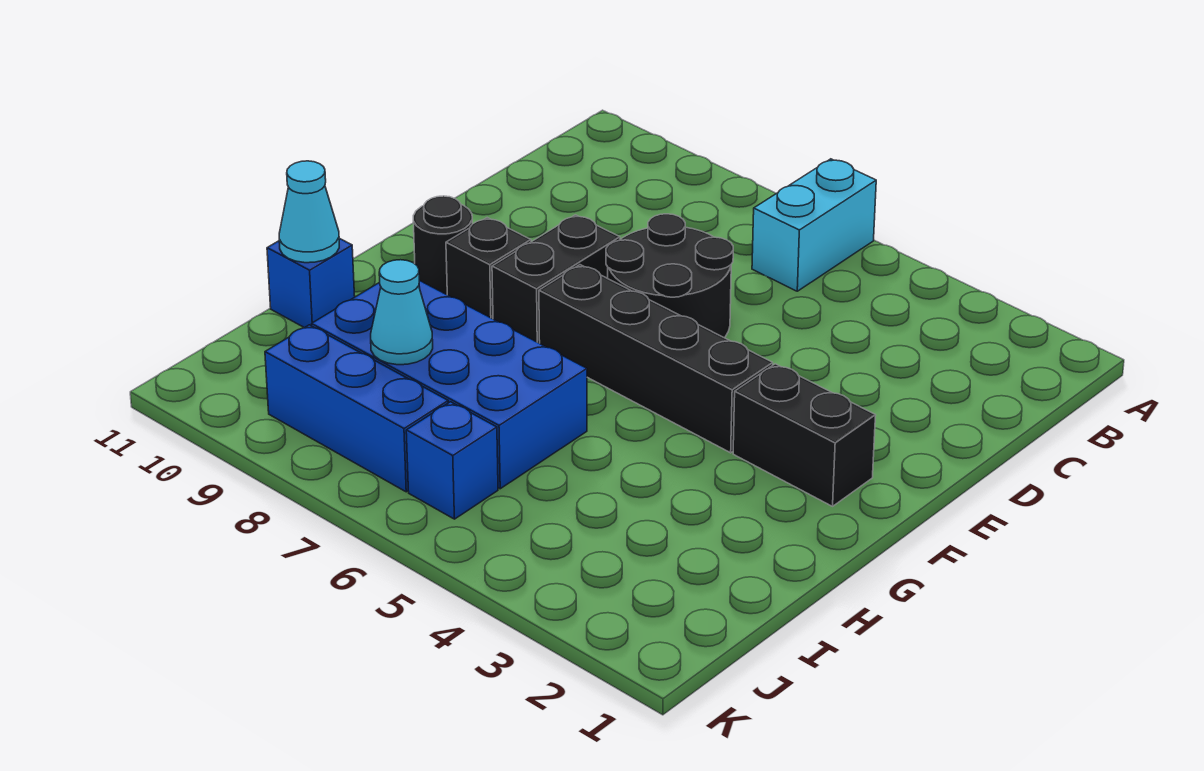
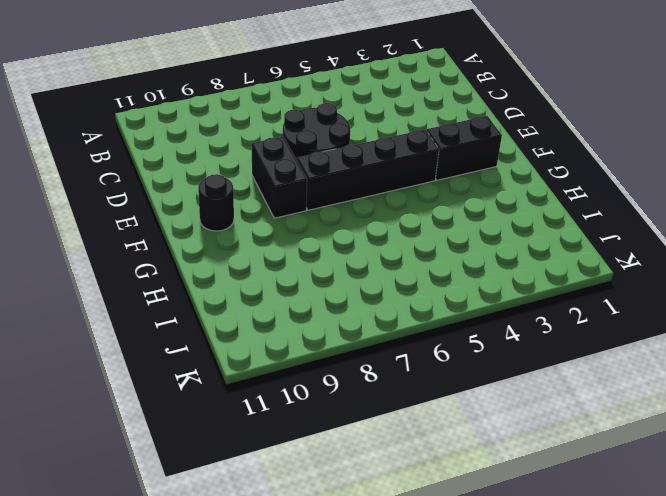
none -> cyan 1x2 brick [752,159,876,291]
none -> black 1x1 brick [446,218,531,319]
none -> blue 2x4 brick [312,280,587,489]

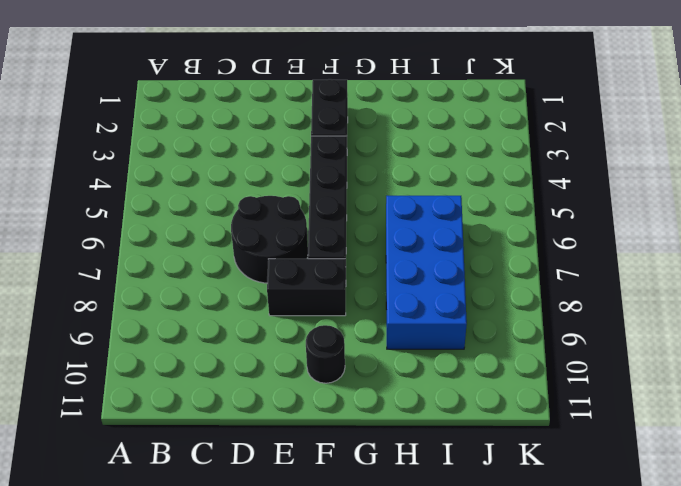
none -> cyan 1x2 brick [752,159,876,291]
none -> black 1x1 brick [446,218,531,319]
none -> blue 1x1 brick [267,238,355,328]

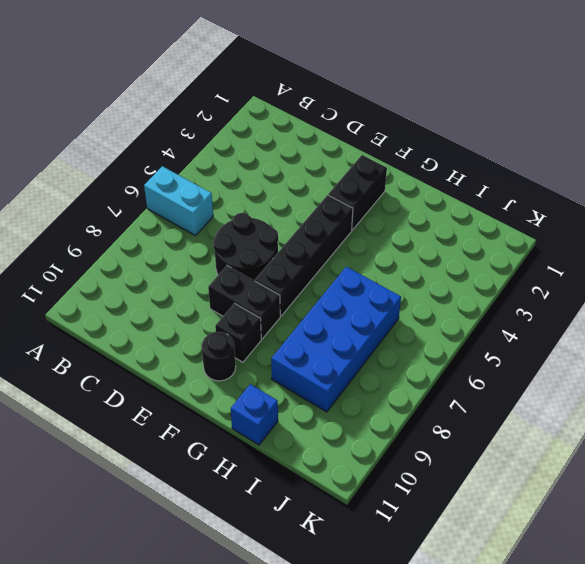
none -> blue 1x1 brick [406,402,498,519]
none -> blue 1x3 brick [265,325,448,492]
none -> cyan 1x1 cone [279,161,339,263]

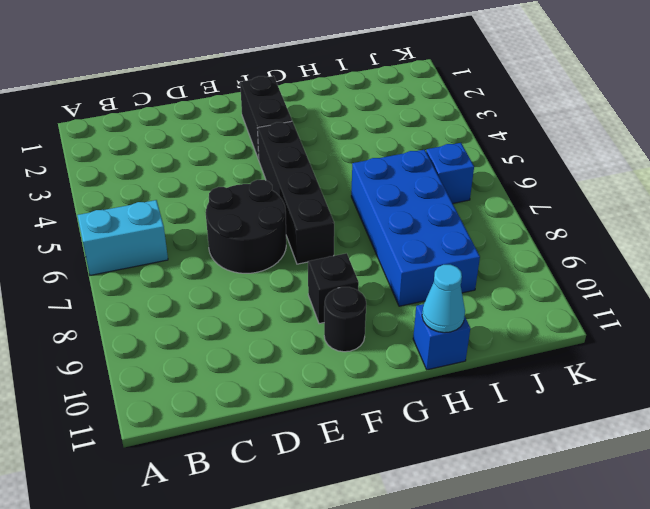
none -> black 1x2 brick [492,215,620,343]
none -> blue 1x3 brick [265,325,448,492]
none -> cyan 1x1 cone [371,260,433,365]

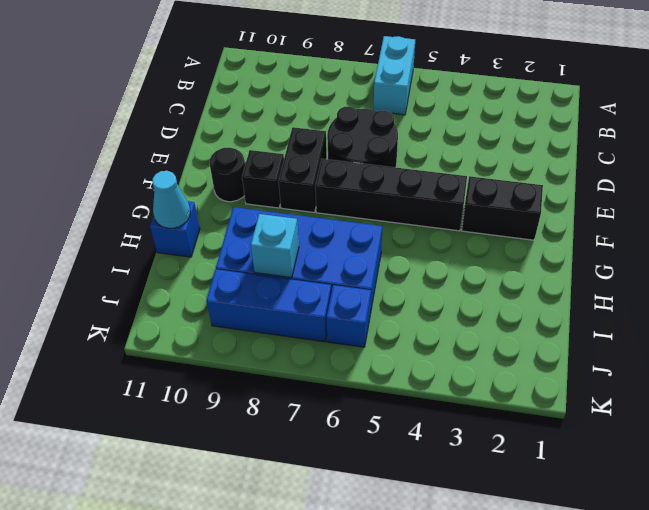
cyan 1x1 brick [251,214,299,278] -> cyan 1x1 cone [371,260,433,365]

